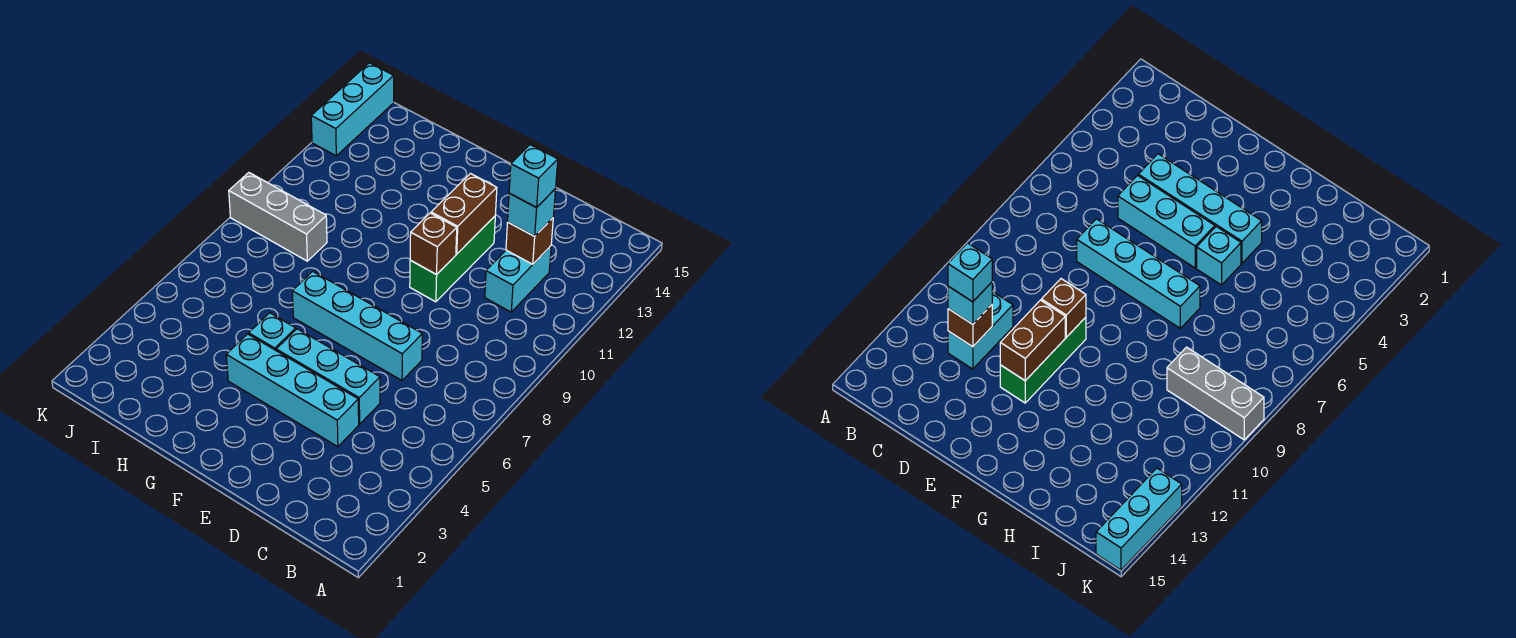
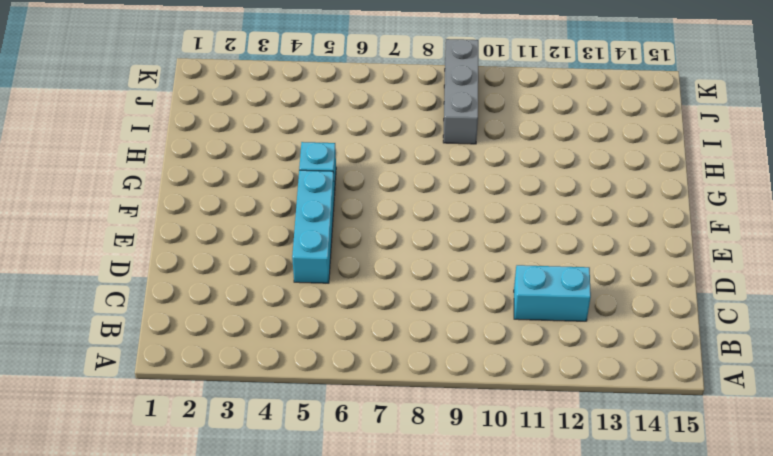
none -> cyan 1x4 brick [226,334,359,447]
none -> cyan 1x4 brick [292,271,422,380]
none -> green 1x3 brick [410,216,495,302]

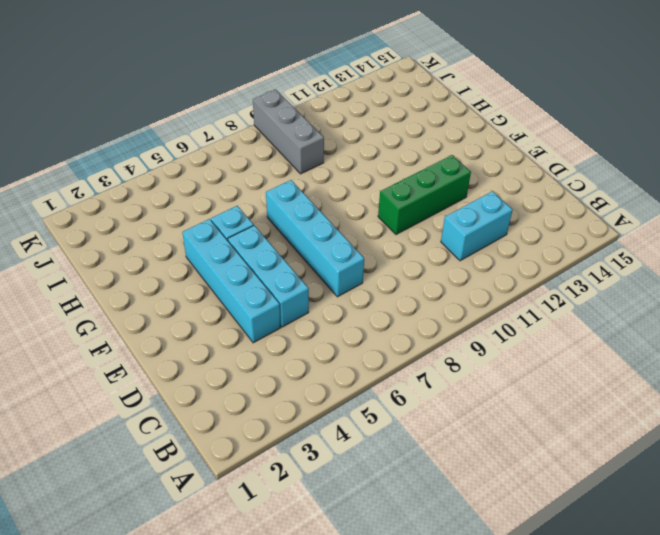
none -> cyan 1x3 brick [311,63,394,156]
none -> brown 1x1 brick [506,218,553,264]
none -> brown 1x1 brick [410,213,457,275]

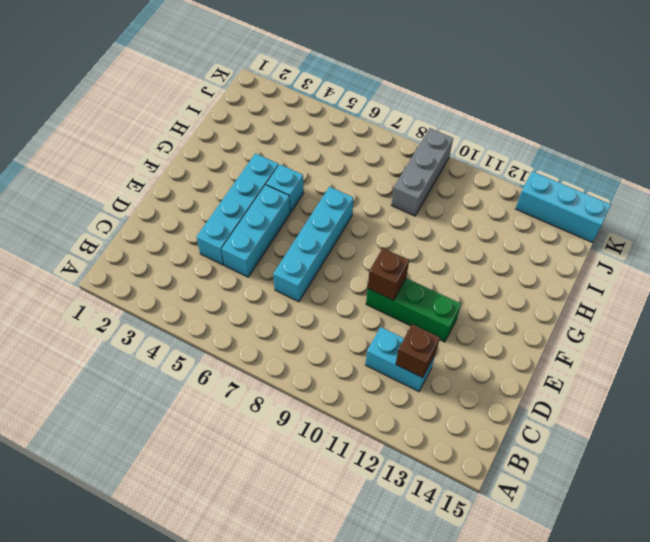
none -> brown 1x2 brick [431,174,497,254]
none -> cyan 1x1 brick [508,189,556,236]
none -> cyan 1x1 brick [509,145,558,207]

